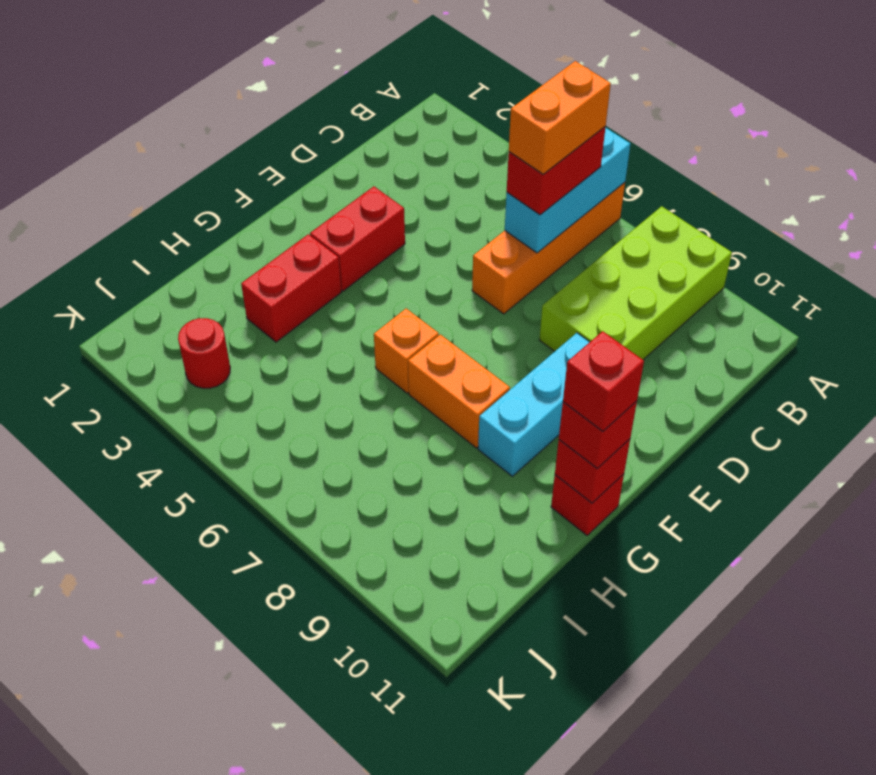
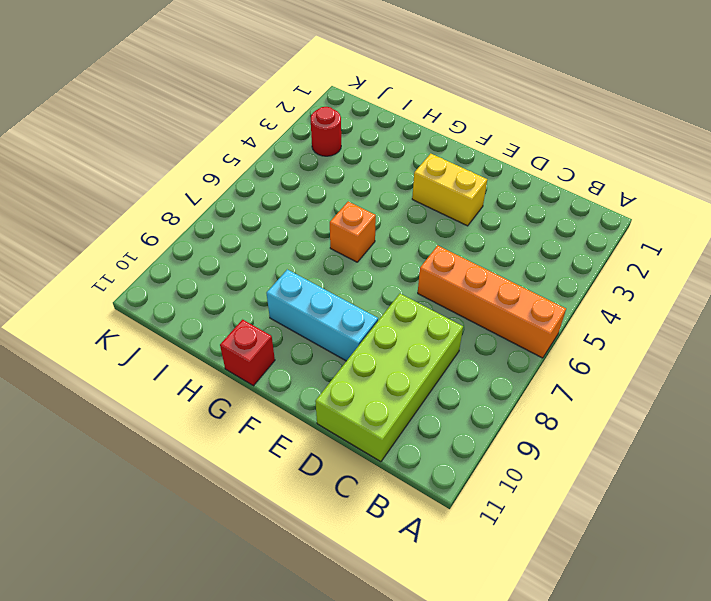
lime 2x4 brick [315,294,463,462] -> lime 2x4 brick turned to [539,206,732,360]
yellow 1x2 brick [412,154,487,226] -> red 1x2 brick [310,186,405,291]
none -> red 1x2 brick [241,234,341,342]
none -> orange 1x2 brick [408,334,510,448]
none -> cyan 1x3 brick [505,128,630,253]

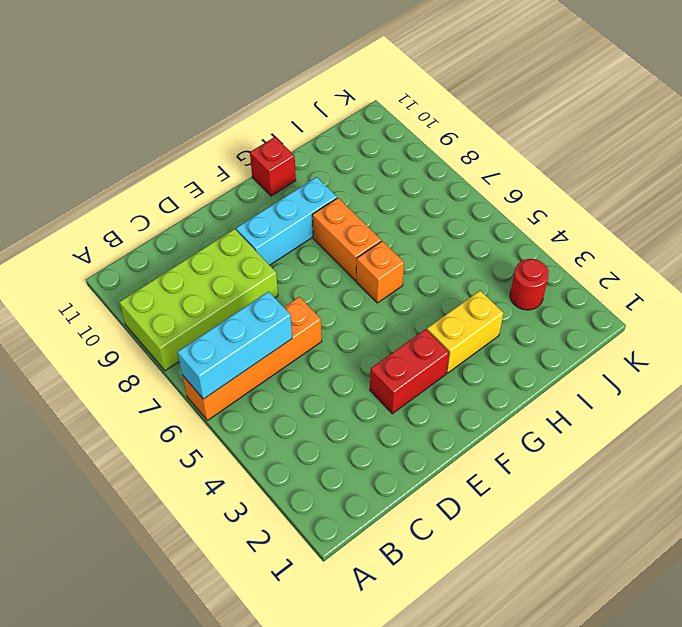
yellow 1x2 brick [427,291,503,373] -> red 1x2 brick [241,234,341,342]
none -> red 1x1 brick [555,439,630,503]
none -> red 1x2 brick [507,127,606,215]
none -> red 1x1 brick [559,401,637,469]

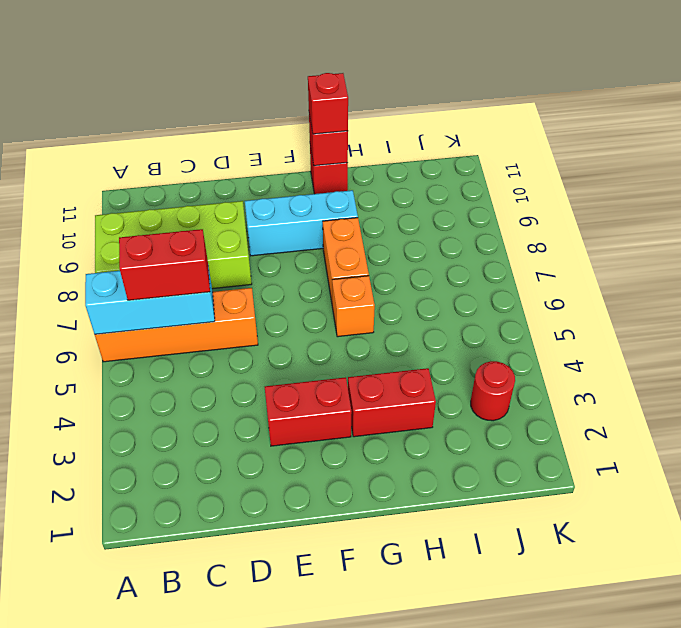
none -> orange 1x2 brick [509,61,611,174]
none -> red 1x1 brick [563,331,644,431]

